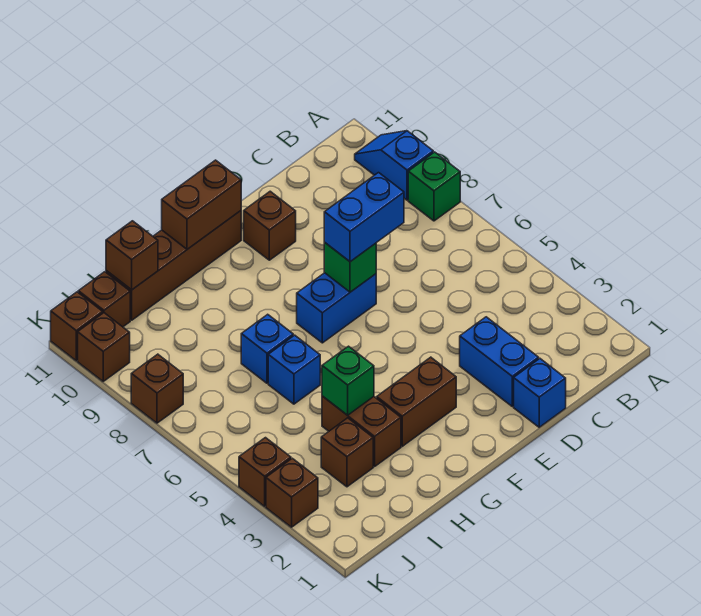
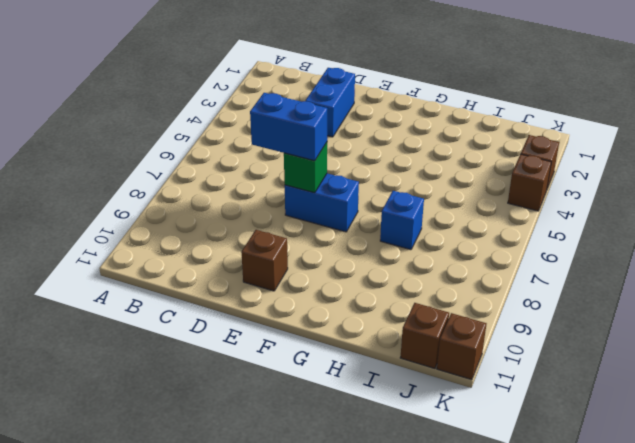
none -> green 1x1 brick [408,152,460,221]
none -> blue 1x2 slope [355,131,433,200]
none -> blue 1x1 brick [514,359,566,427]

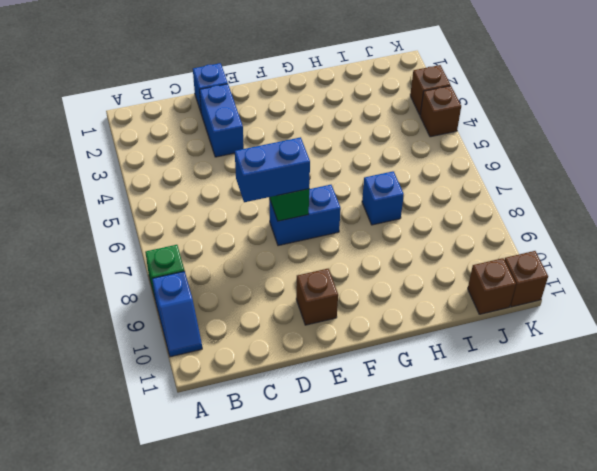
none -> brown 1x2 brick [377,357,456,446]
none -> brown 1x4 brick [106,211,241,320]
none -> brown 1x2 brick [322,396,401,467]

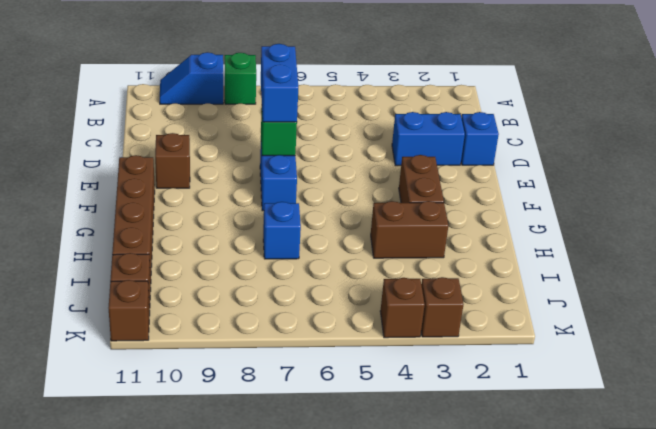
none -> blue 1x1 brick [268,335,320,404]
none -> brown 1x1 brick [321,418,373,487]
none -> brown 1x1 brick [131,354,183,423]

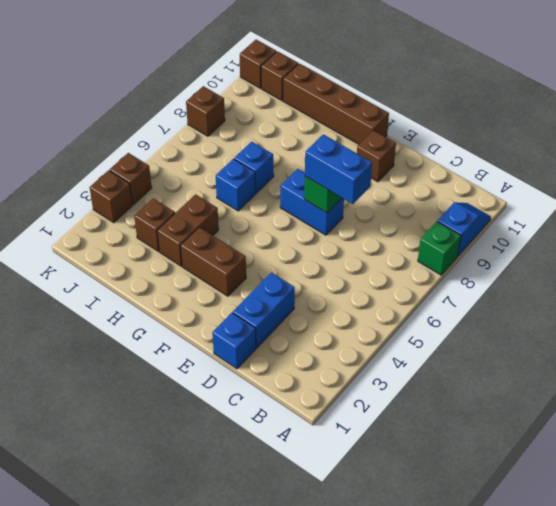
none -> brown 1x1 brick [78,313,130,381]
none -> brown 1x2 brick [162,160,241,249]
none -> green 1x1 brick [322,346,374,415]

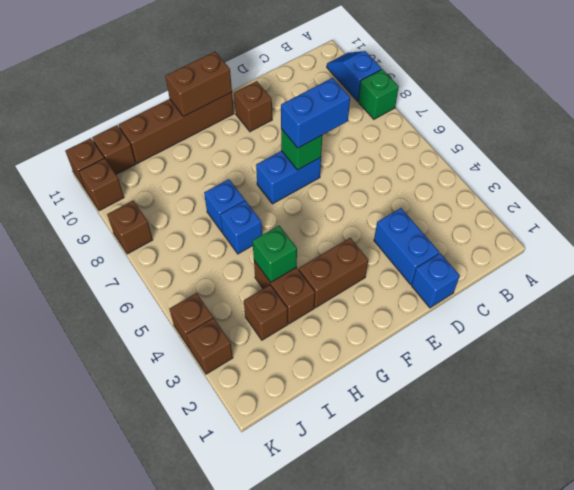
none -> brown 1x1 brick [106,221,158,290]

